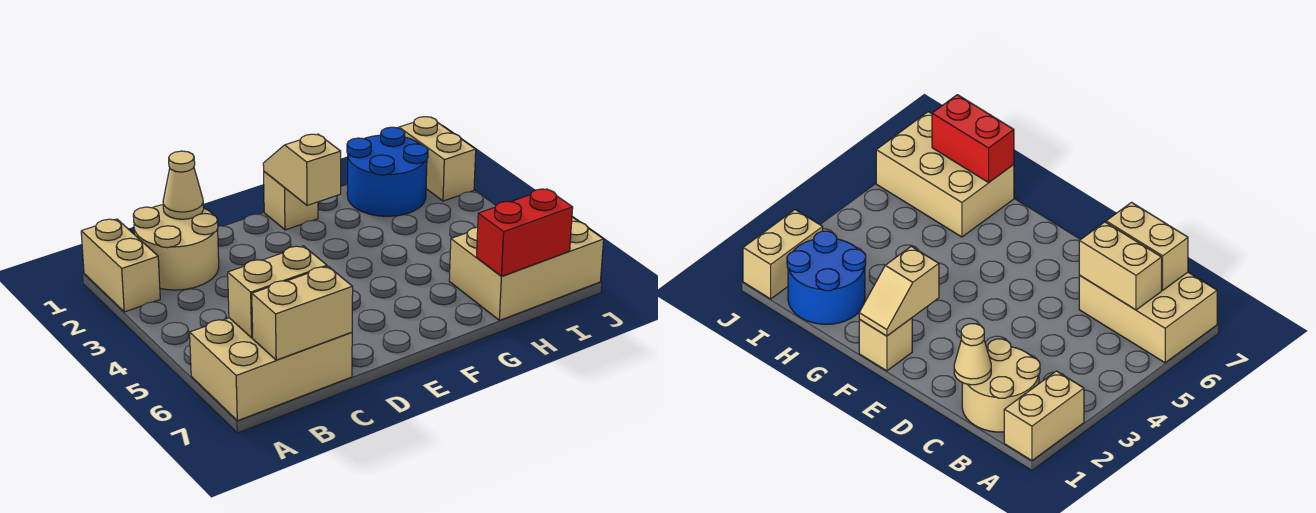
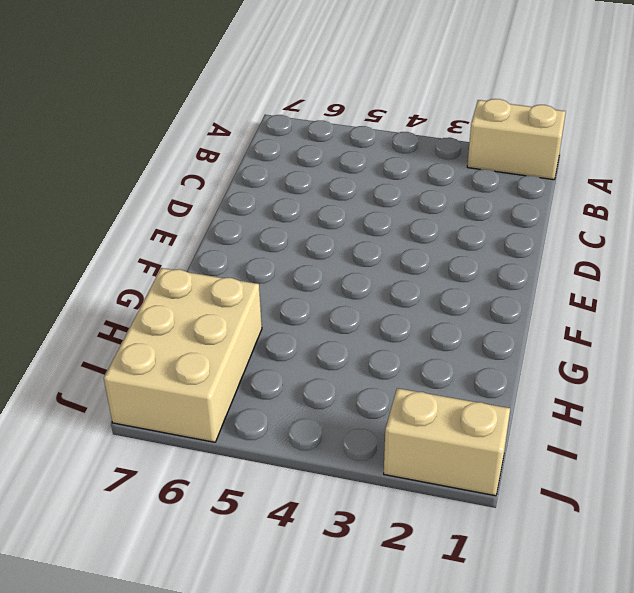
none -> tan 2x3 brick [190,318,352,421]
none -> tan 2x2 round brick [133,205,219,290]
none -> tan 1x1 brick [264,172,318,230]

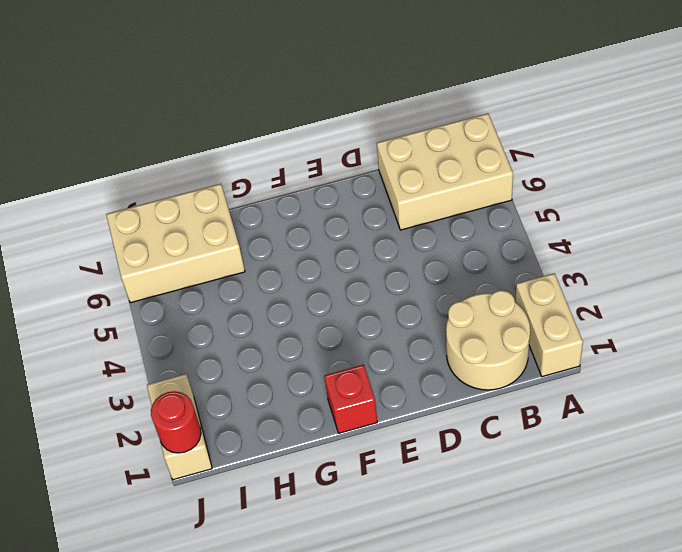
red 1x1 brick [324,365,377,433] -> tan 1x1 brick [264,172,318,230]
red 1x1 round brick [151,391,201,453] -> none
none -> blue 2x2 round brick [347,127,428,216]
none -> tan 1x2 brick [228,246,327,338]
none -> tan 1x2 brick [252,266,353,360]

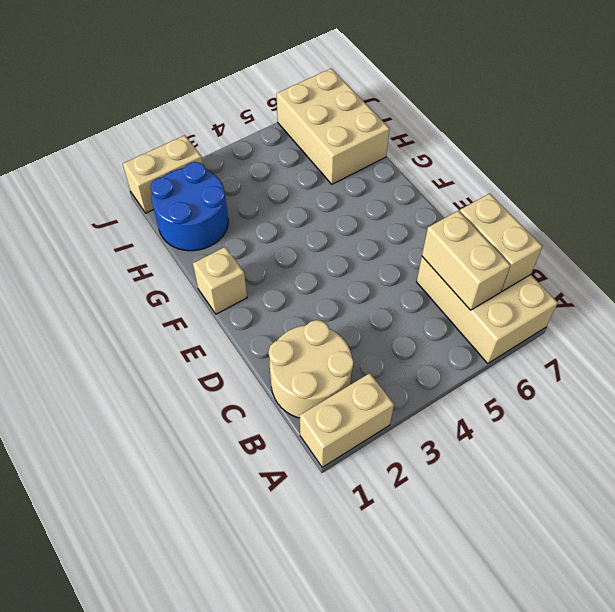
none -> tan 1x1 cone [163,151,204,219]
none -> tan 1x2 slope [263,134,341,205]
none -> red 1x2 brick [476,189,573,276]

